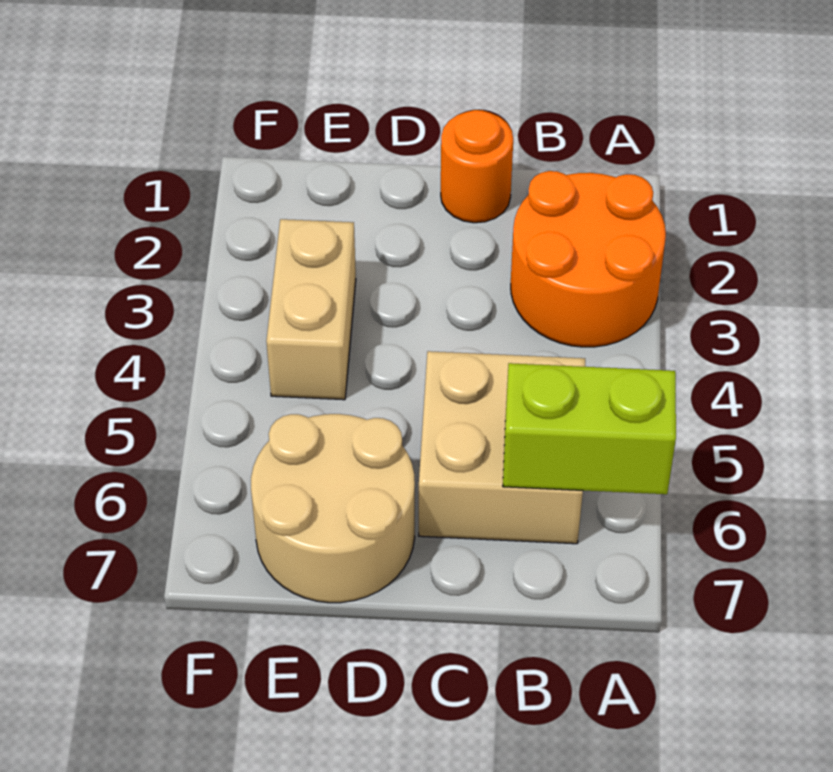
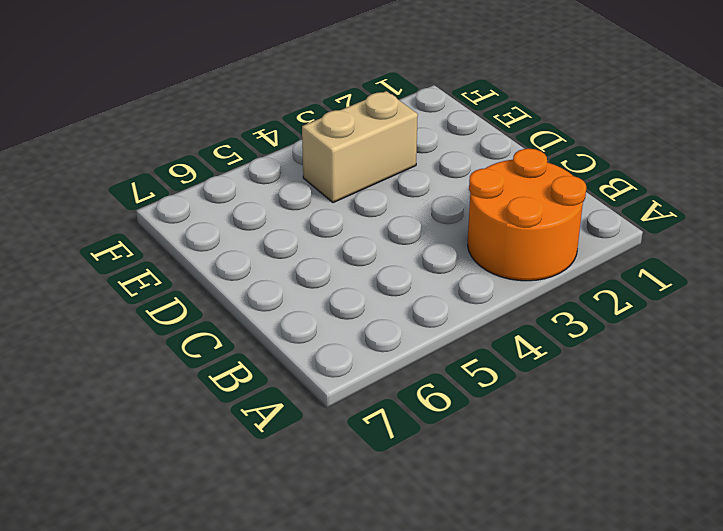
none -> tan 2x2 brick [419,351,585,544]
none -> orange 1x1 round brick [441,110,513,223]

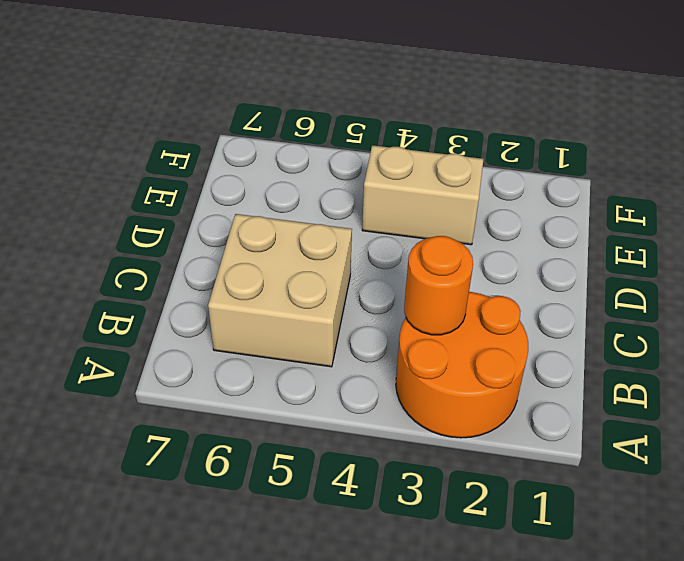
orange 1x1 round brick [404,236,473,335] -> orange 1x1 round brick moved to [441,110,513,223]
none -> tan 2x2 round brick [251,414,415,603]
none -> lime 1x2 brick [503,363,676,494]

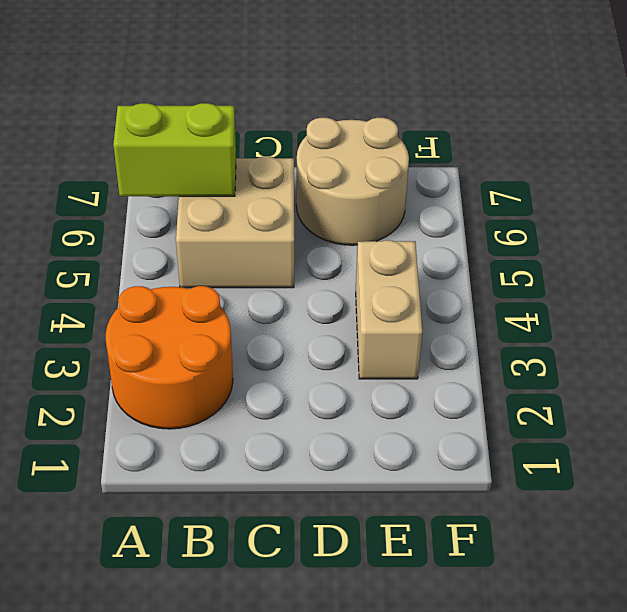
none -> orange 1x1 round brick [441,110,513,223]

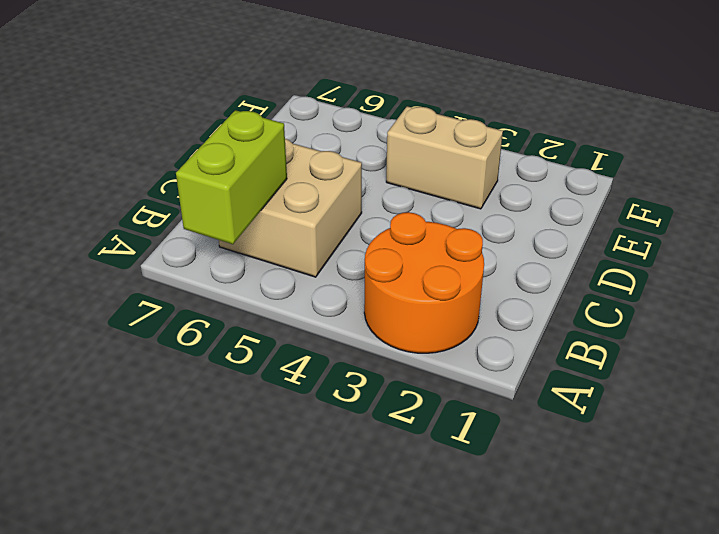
none -> orange 1x1 round brick [441,110,513,223]
none -> tan 2x2 round brick [251,414,415,603]

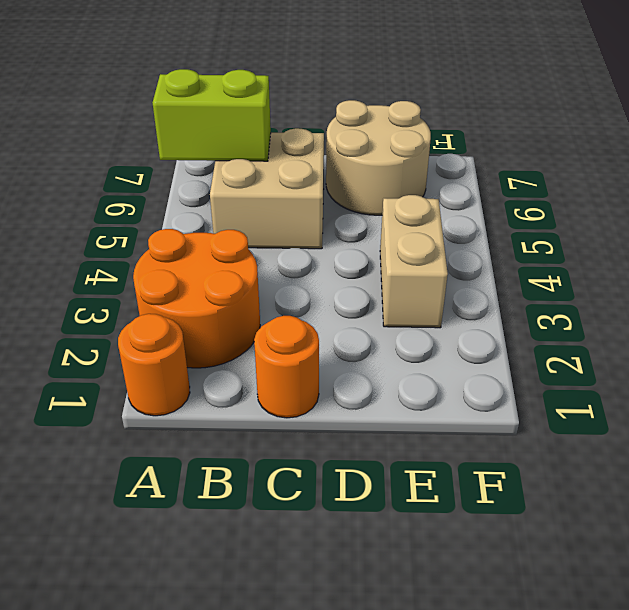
orange 1x1 round brick [118,314,190,416] -> none

